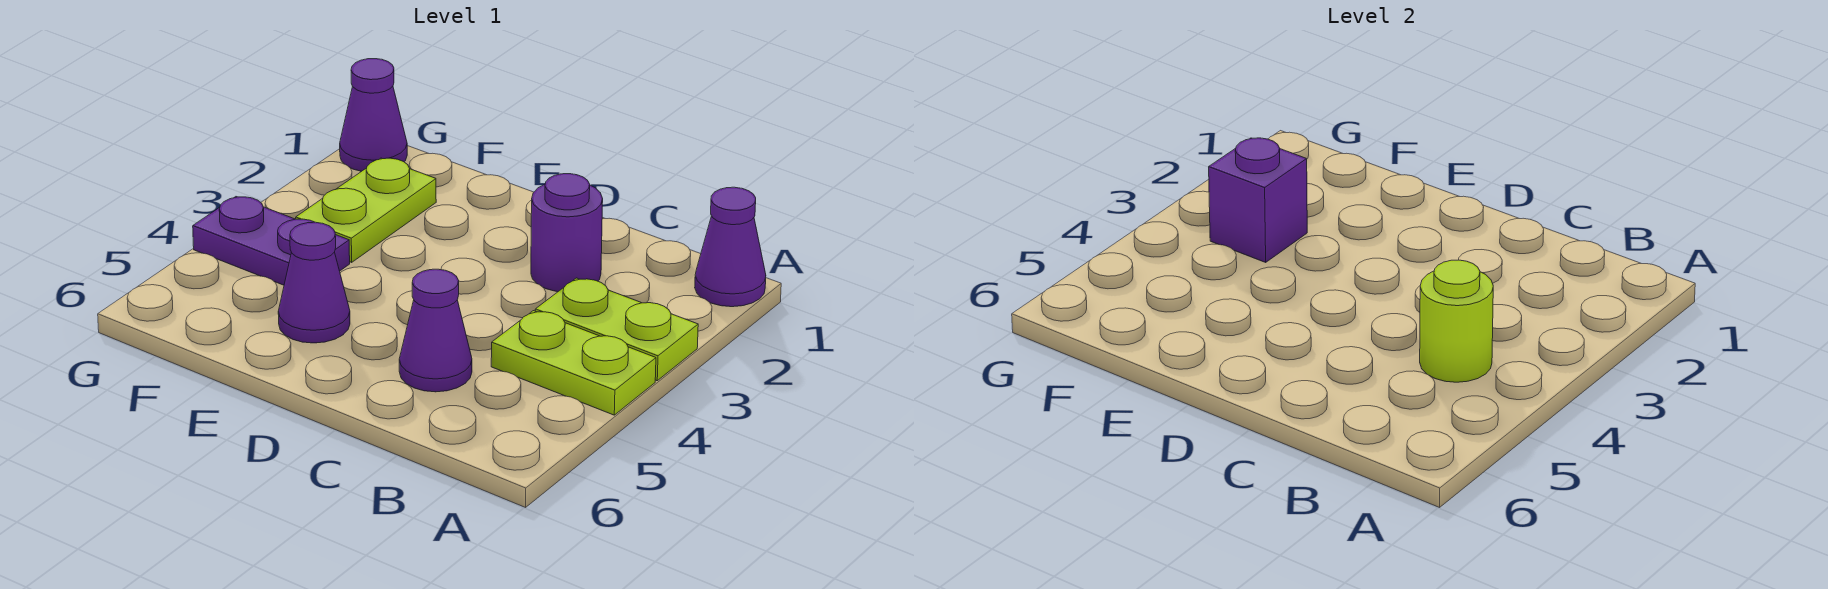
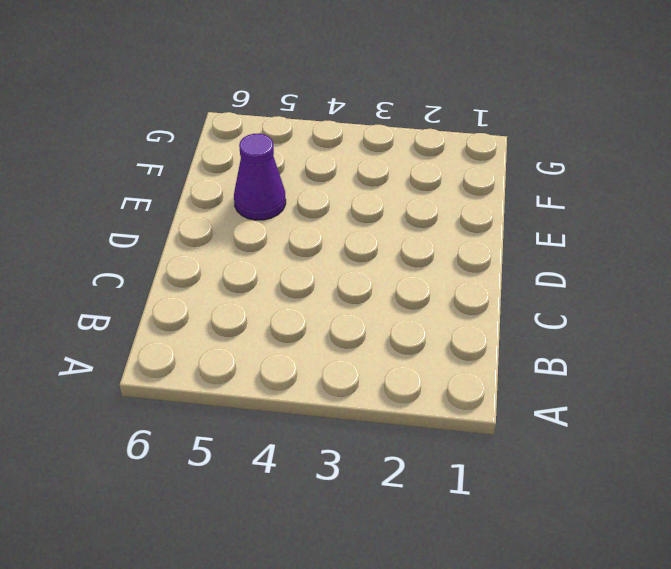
none -> purple 1x1 cone [695,187,766,307]
none -> lime 1x2 plate [535,278,698,381]

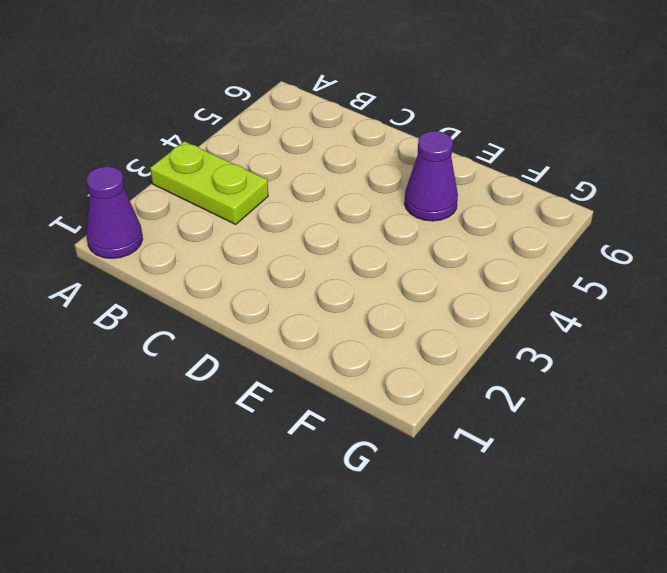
none -> lime 1x2 plate [491,311,656,415]
none -> purple 1x1 round brick [531,174,603,292]

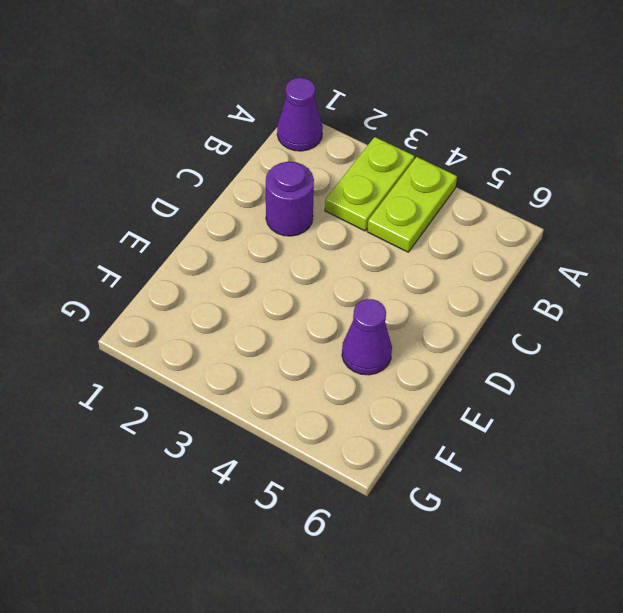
none -> purple 1x1 cone [399,269,472,392]
none -> lime 1x2 plate [296,158,436,262]

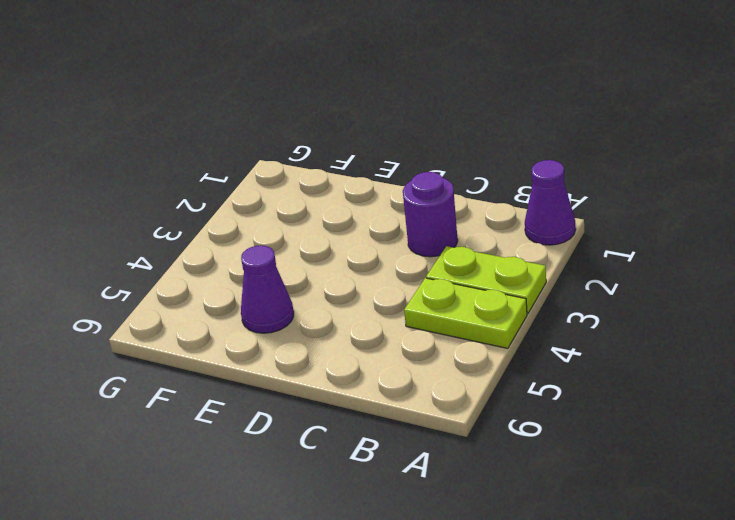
none -> purple 1x1 cone [399,269,472,392]
none -> lime 1x2 plate [296,158,436,262]

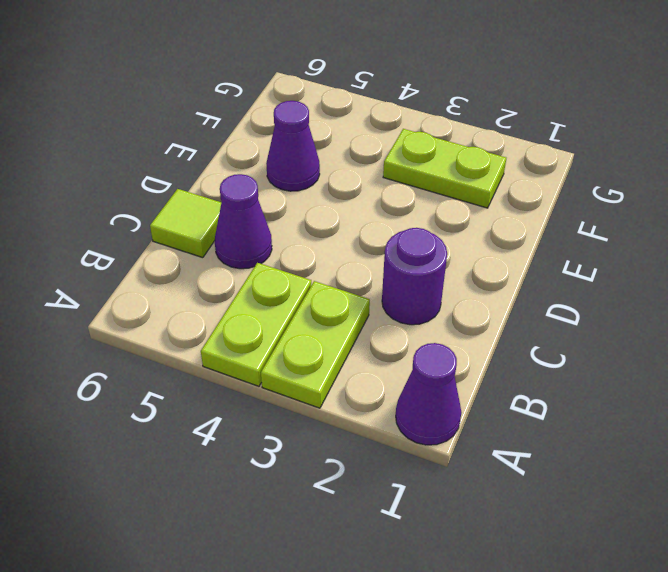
lime 1x1 tile [150,189,221,258] -> none
none -> purple 1x2 plate [193,197,350,285]
none -> purple 1x1 cone [340,59,407,171]

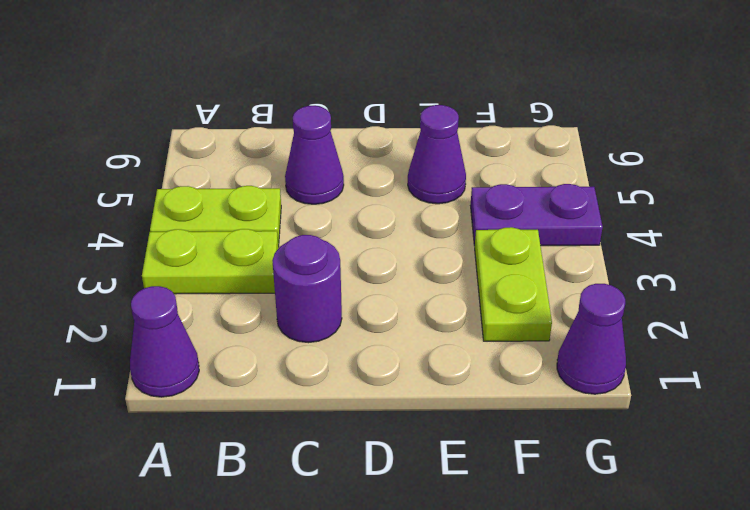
none -> lime 1x1 round brick [1420,260,1493,382]
none -> purple 1x1 brick [1209,138,1307,262]

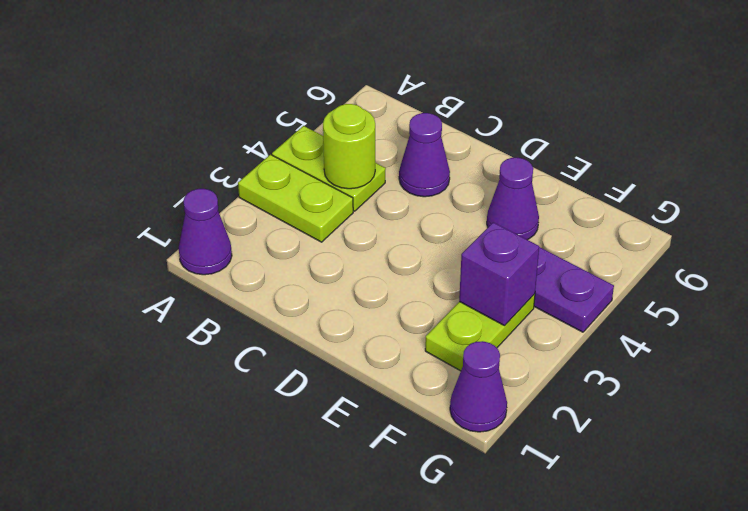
none -> purple 1x1 round brick [531,174,603,292]

